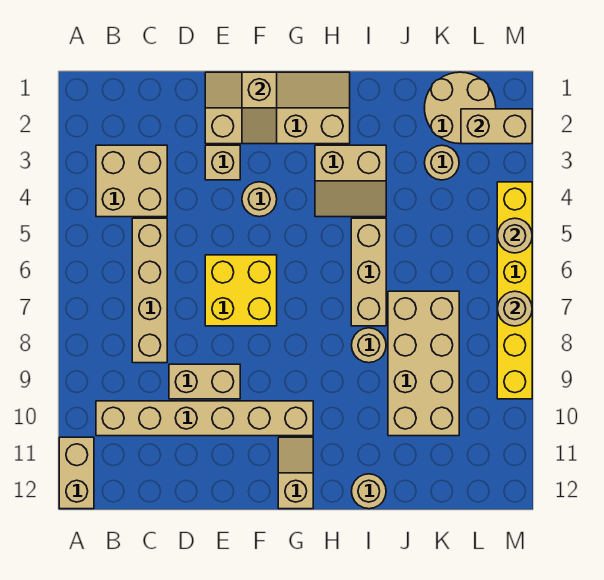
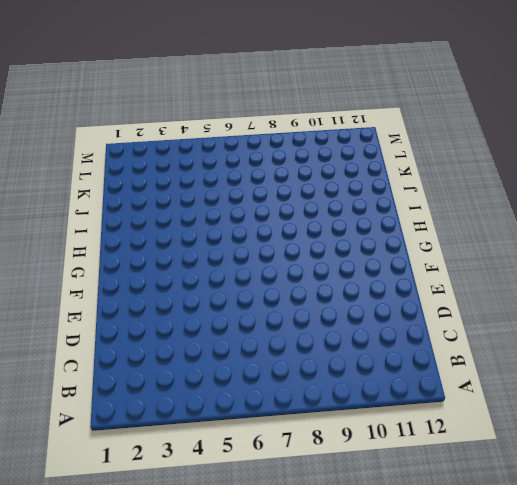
none -> tan 1x2 brick [59,437,94,509]
none -> tan 2x2 brick [96,145,167,217]
none -> tan 1x6 brick [96,401,313,436]

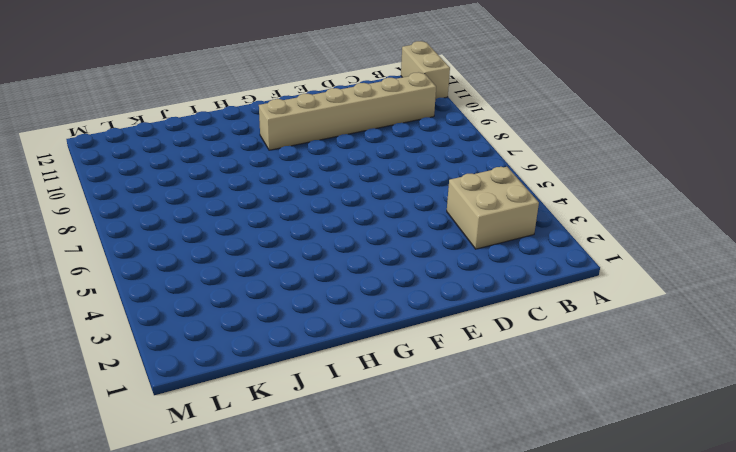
none -> tan 1x4 brick [132,218,167,363]
none -> tan 1x2 brick [169,364,240,399]
none -> tan 2x4 slope [205,72,350,144]

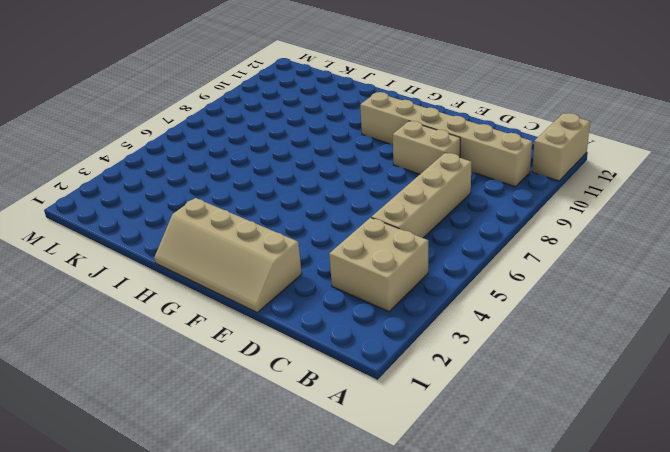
none -> tan 1x1 brick [205,145,240,180]
none -> yellow 2x2 brick [205,255,277,326]
none -> tan 1x1 round brick [242,182,277,217]

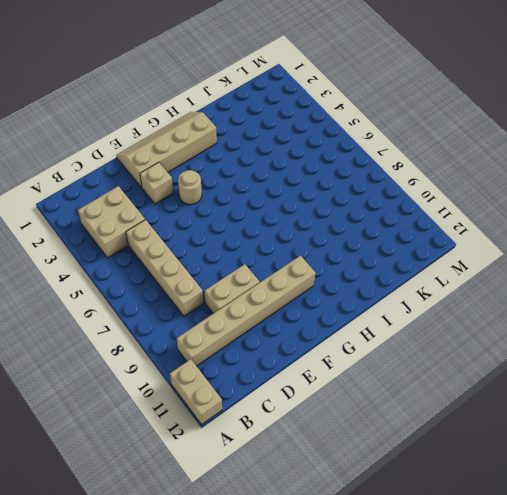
none -> yellow 2x2 brick [205,255,277,326]
none -> tan 1x2 slope [278,437,313,509]
none -> tan 2x2 slope [315,145,386,217]

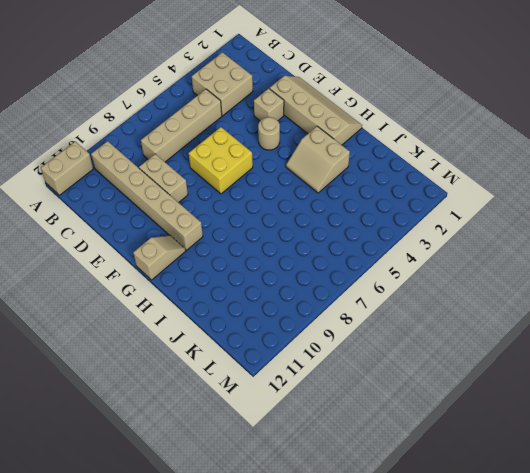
none -> tan 1x3 brick [351,218,386,326]
none -> tan 1x1 round brick [352,328,386,363]
none -> tan 1x1 round brick [351,474,386,509]

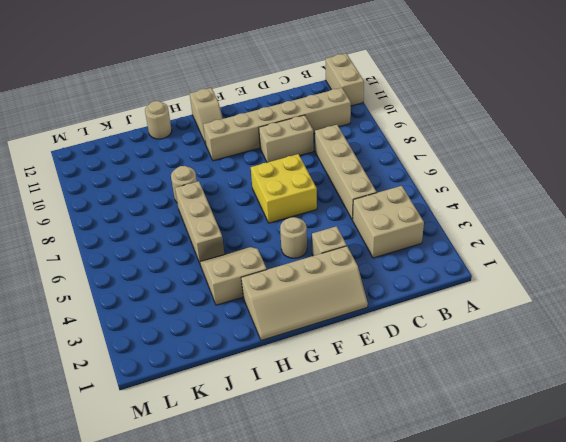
none -> tan 2x4 brick [388,291,459,436]
none -> tan 2x2 round brick [425,72,496,144]
none -> tan 1x1 round brick [425,145,459,180]

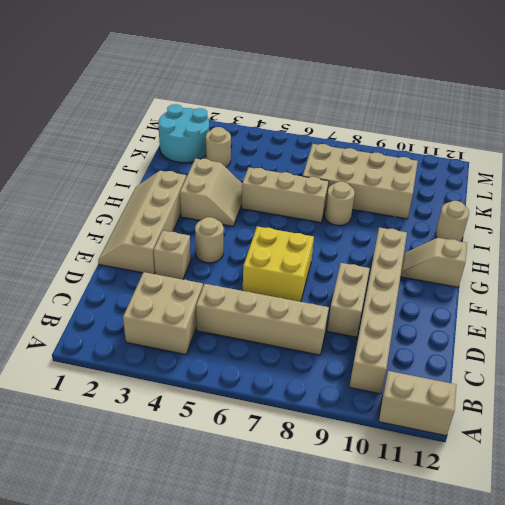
cyan 2x2 round brick [158,104,209,163] -> tan 2x2 round brick [425,72,496,144]
none -> yellow 1x6 brick [497,182,532,399]
none -> tan 1x2 slope [242,72,277,144]
none -> tan 1x2 brick [461,109,532,144]

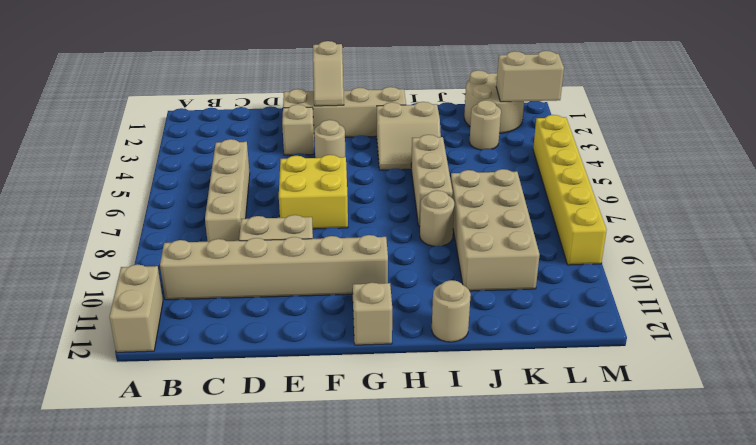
none -> tan 2x2 brick [96,145,167,217]
none -> tan 1x1 round brick [498,218,532,253]
none -> tan 1x1 round brick [498,291,532,326]

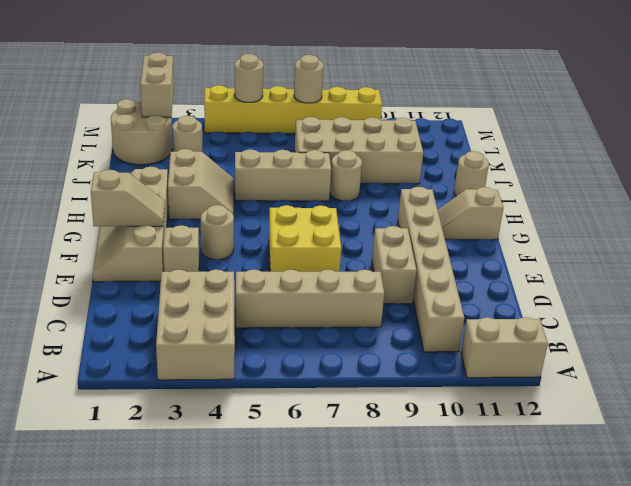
tan 2x3 brick [156,270,235,380] -> tan 2x2 brick [96,145,167,217]

